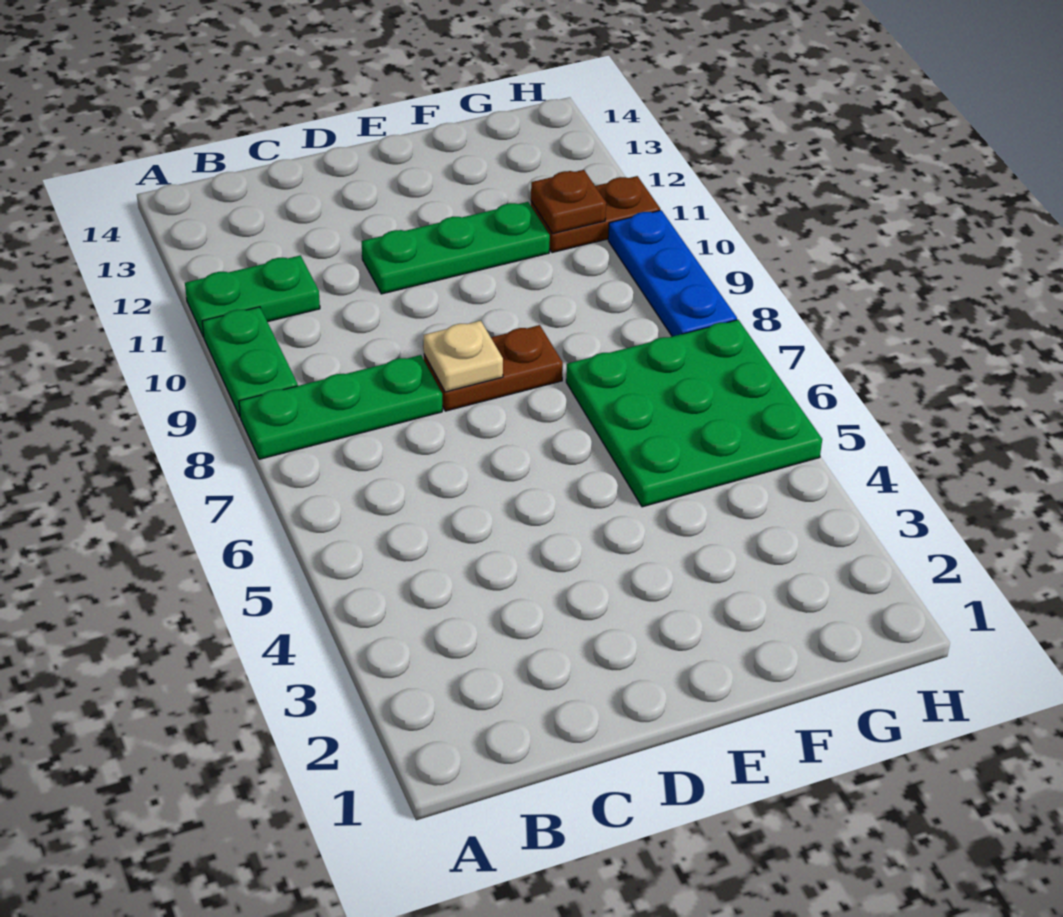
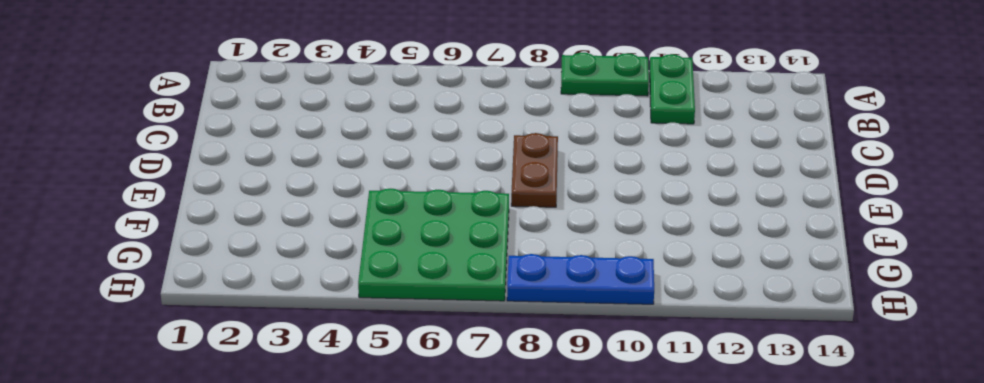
none -> green 1x3 plate [239,355,442,459]
none -> green 1x3 plate [362,202,550,294]

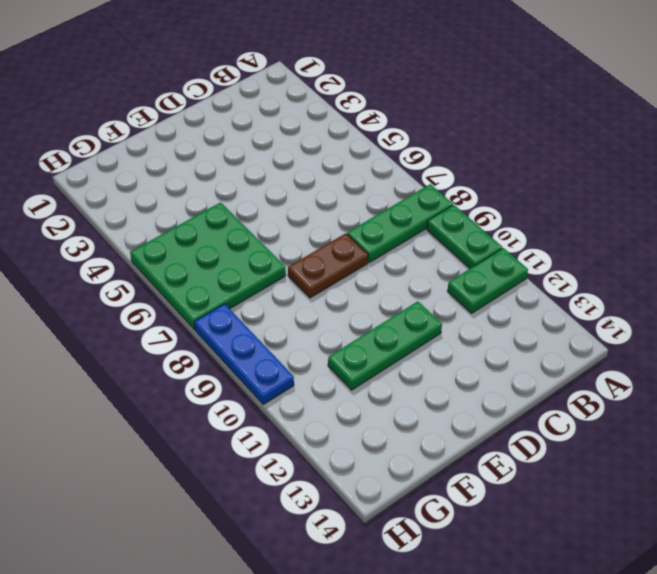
none -> brown 1x2 plate [531,176,660,253]
none -> tan 1x1 plate [423,321,503,392]

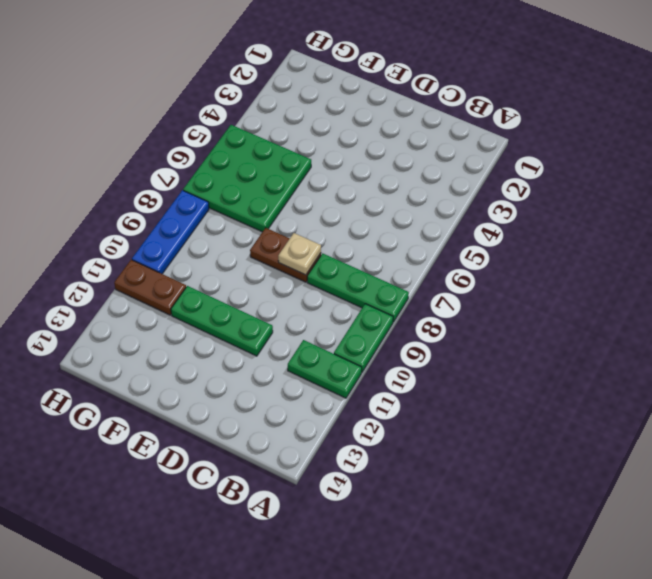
none -> brown 1x1 plate [531,170,606,234]

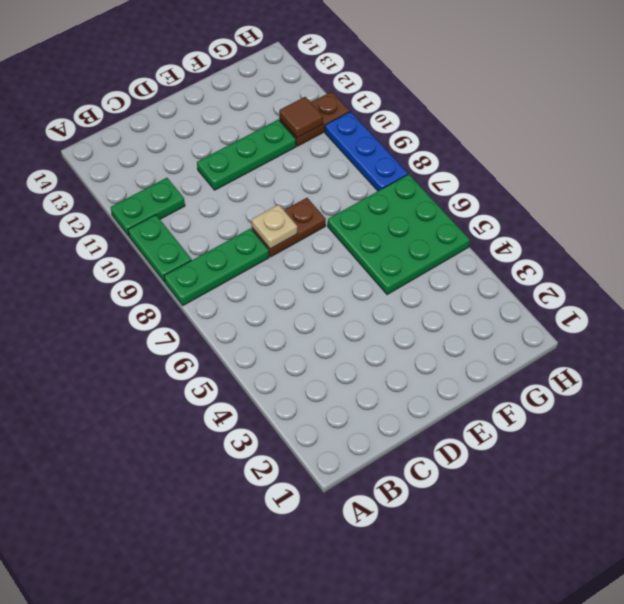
brown 1x1 tile [279,97,323,138] -> brown 1x1 plate [531,170,606,234]

